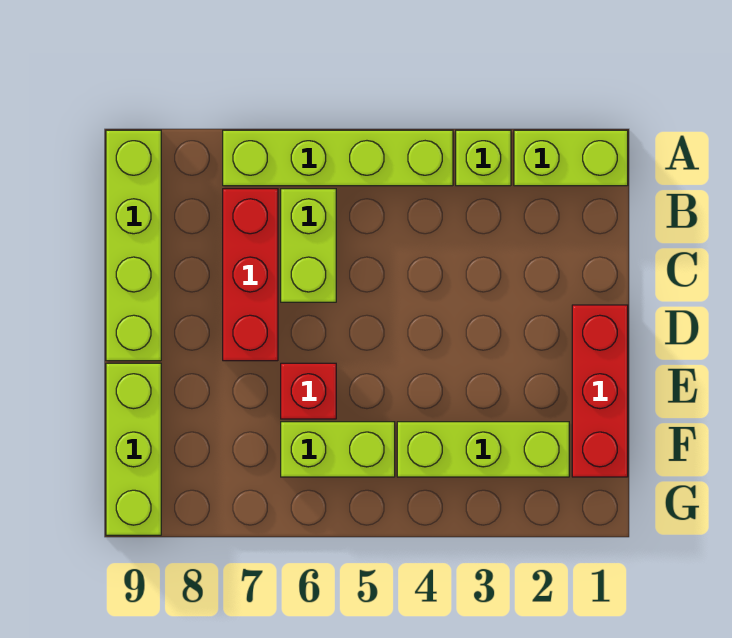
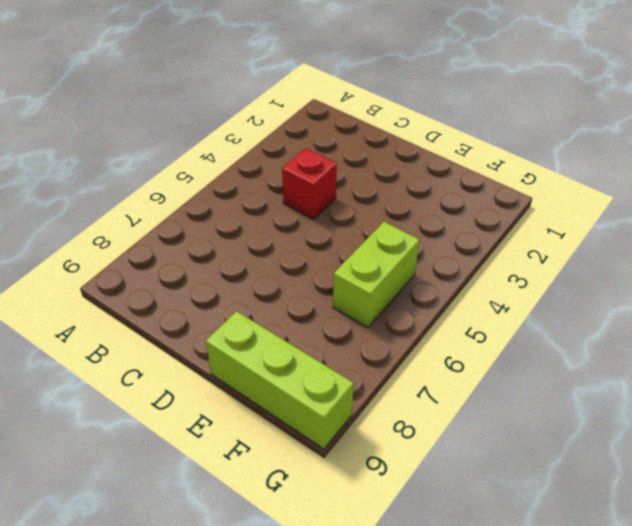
red 1x1 brick [282,148,337,219] -> red 1x1 brick moved to [281,363,336,419]
none -> lime 1x2 brick [514,130,628,186]
none -> lime 1x1 brick [456,130,511,186]

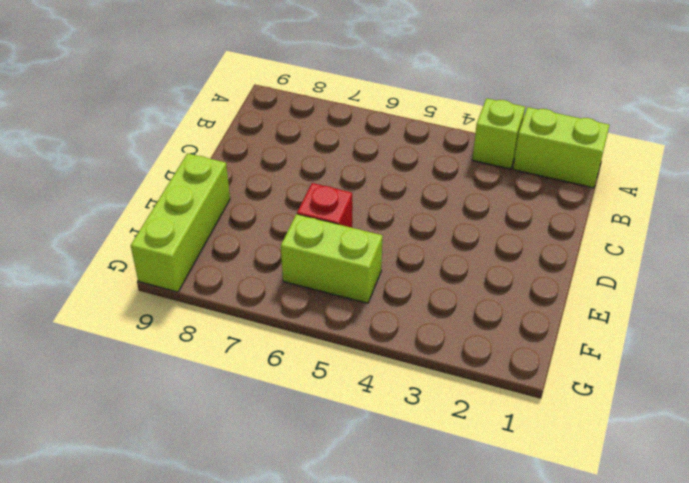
none -> lime 1x4 brick [223,130,453,186]
none -> lime 1x4 brick [106,130,161,361]

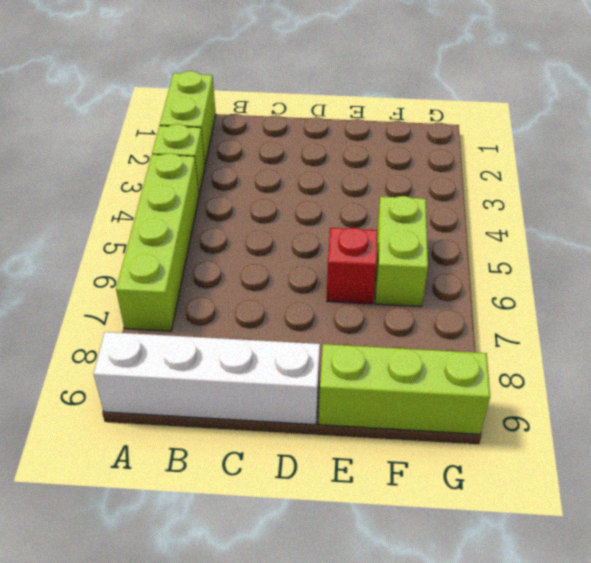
white 1x4 brick [94,332,320,425] -> lime 1x4 brick [106,130,161,361]
none -> lime 1x2 brick [281,189,336,302]
none -> red 1x3 brick [223,189,278,361]

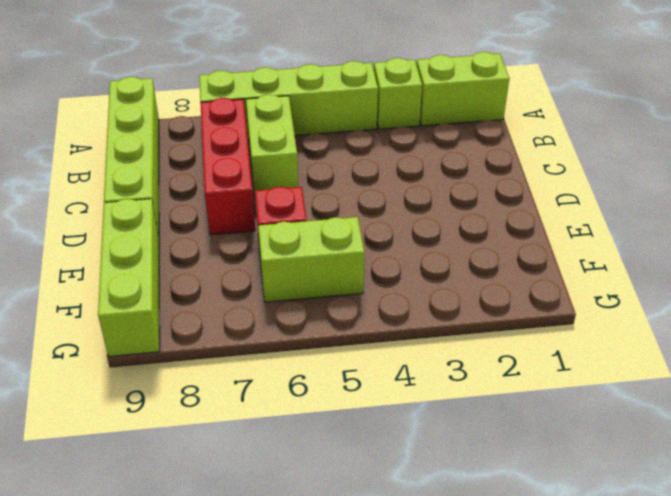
none -> red 1x3 brick [572,305,628,477]
none -> lime 1x3 brick [397,422,569,477]

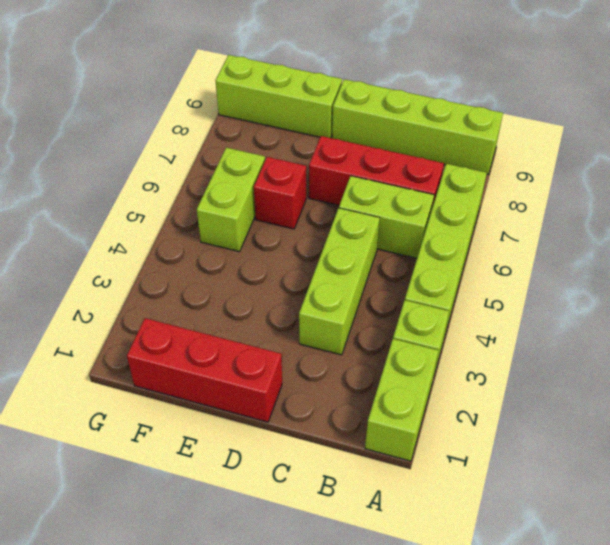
lime 1x3 brick [299,208,380,355] -> lime 1x3 brick moved to [397,422,569,477]

